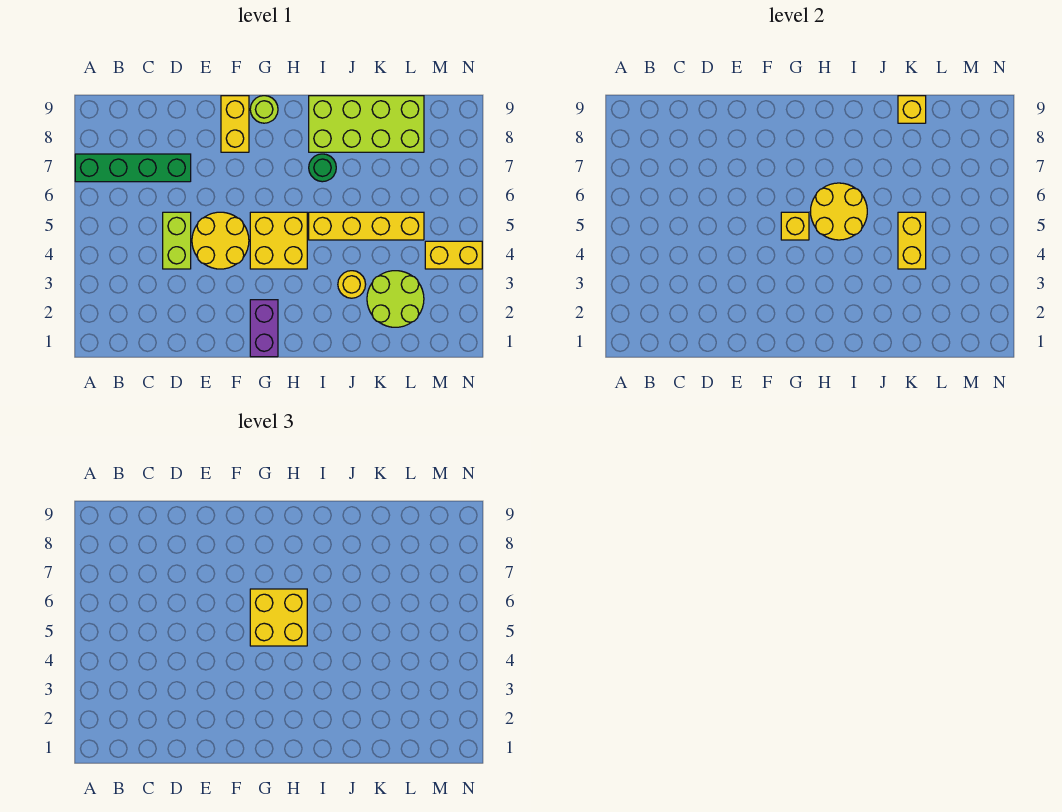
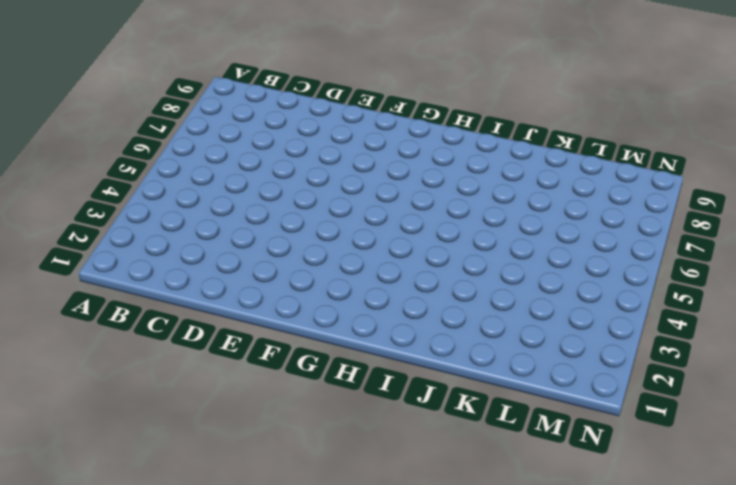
none -> green 1x4 brick [75,154,191,182]
none -> lime 1x2 brick [163,212,191,269]
none -> yellow 2x2 round brick [192,212,249,269]

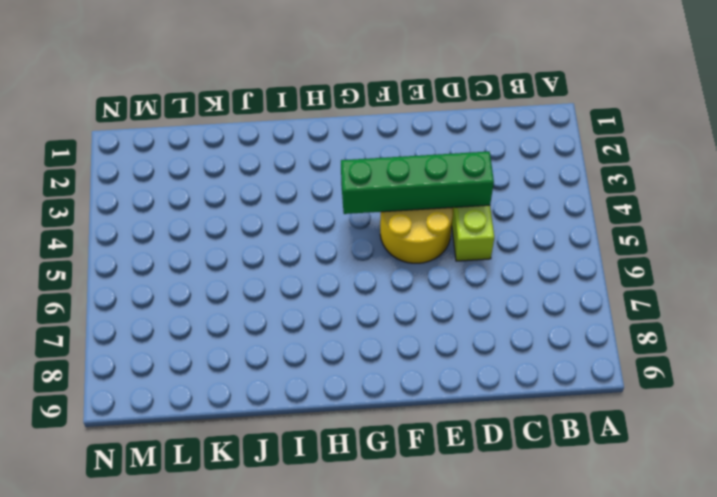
green 1x4 brick [341,152,494,214] -> green 1x4 brick moved to [75,154,191,182]
none -> yellow 1x2 brick [221,96,249,152]
none -> purple 1x2 brick [250,300,278,357]
none -> yellow 2x2 brick [250,212,307,269]

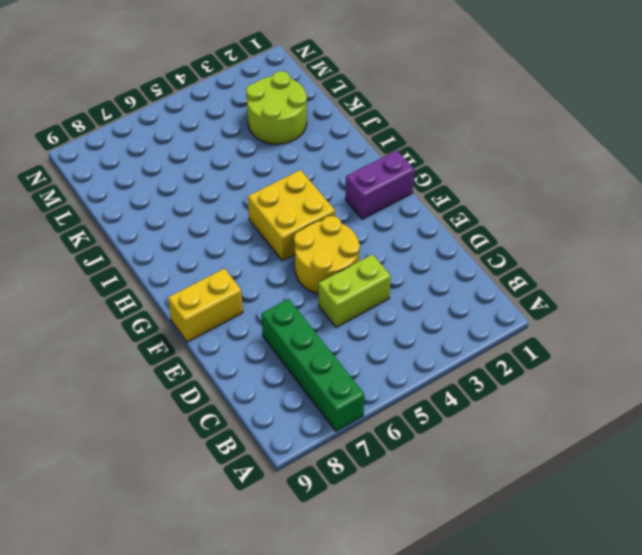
none -> lime 1x1 round brick [250,96,278,123]
none -> yellow 1x4 brick [309,212,424,240]
none -> green 1x1 round brick [309,154,336,182]

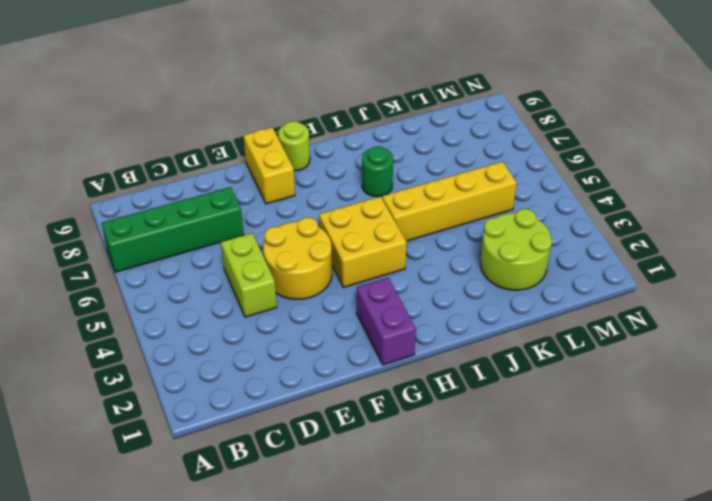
none -> lime 2x4 brick [309,96,424,152]
none -> yellow 1x1 round brick [338,271,366,298]
none -> yellow 1x2 brick [425,241,482,269]

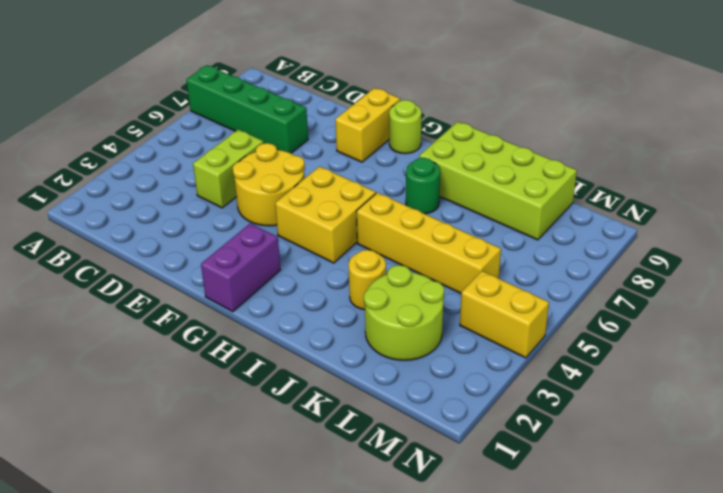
none -> yellow 1x1 brick [781,212,809,240]
none -> yellow 2x2 round brick [811,183,867,240]
none -> yellow 1x2 brick [898,212,926,269]

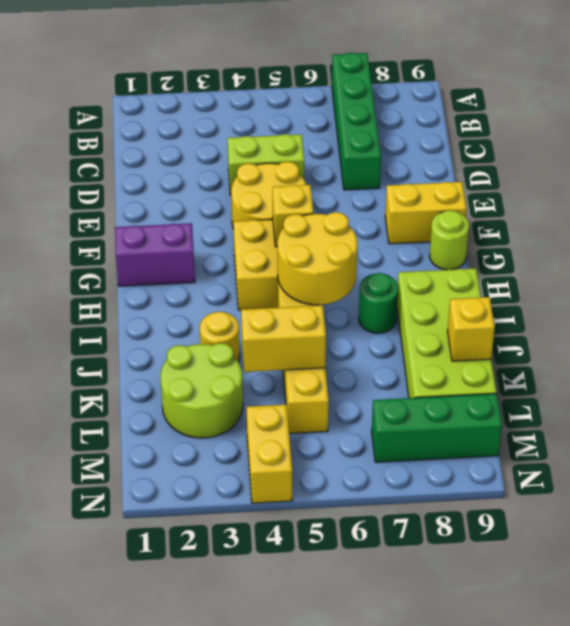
green 1x3 brick [372,394,502,462] -> none
none -> yellow 2x2 brick [250,589,307,646]

